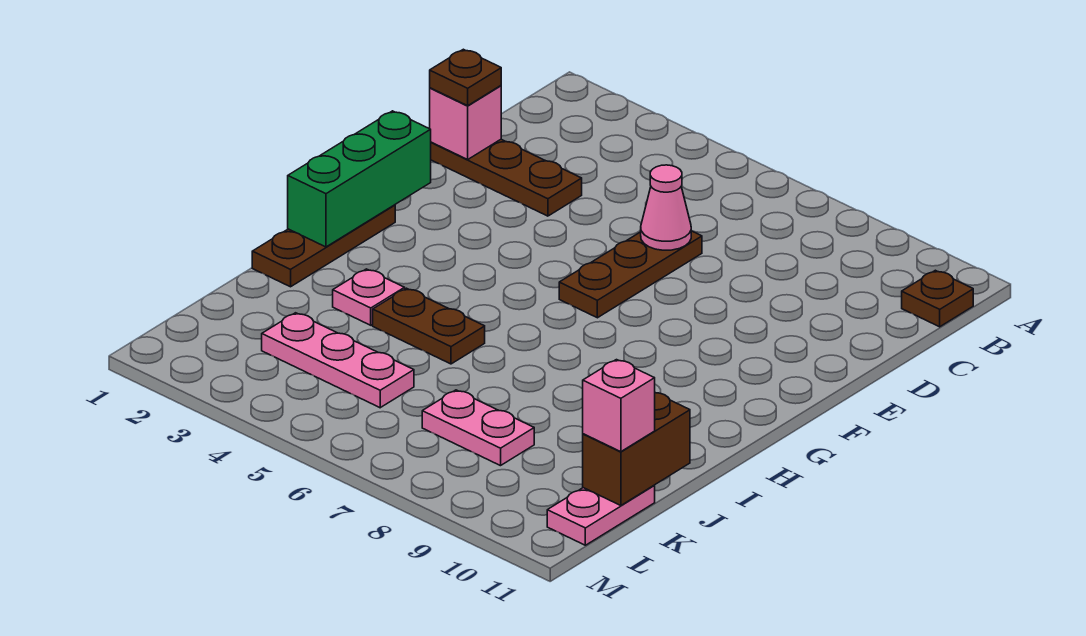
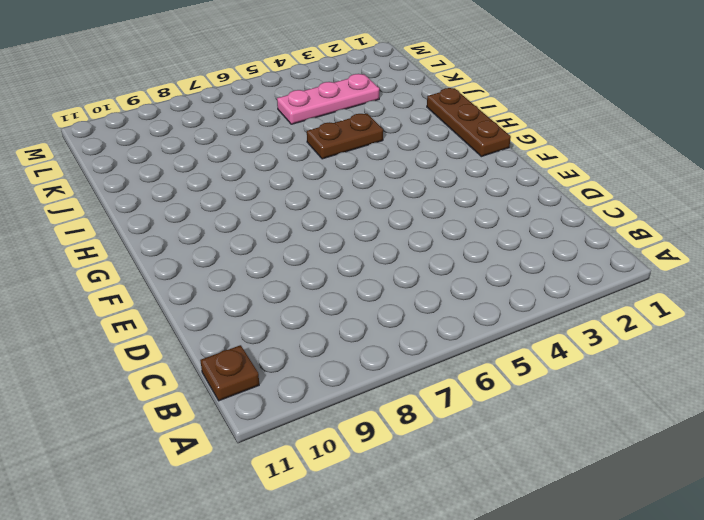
none -> brown 1x3 plate [431,139,582,216]
none -> brown 1x3 plate [559,231,702,318]
none -> pink 1x1 plate [333,269,405,325]

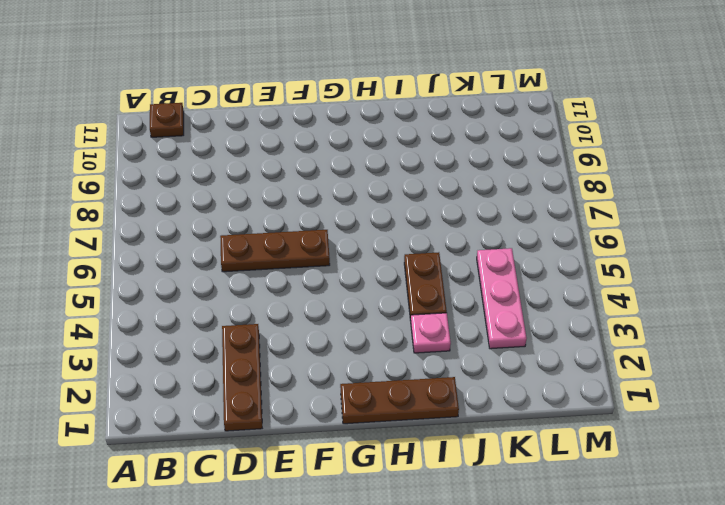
none -> pink 1x2 plate [422,390,534,466]
none -> pink 1x2 plate [547,486,655,545]
none -> pink 1x1 brick [430,86,501,159]

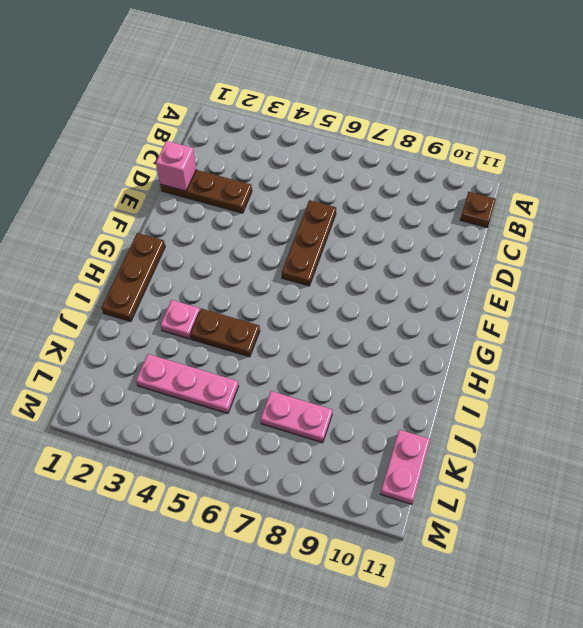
none -> pink 1x1 cone [641,165,691,250]
none -> green 1x3 brick [288,111,431,247]
none -> brown 1x2 brick [583,393,690,505]

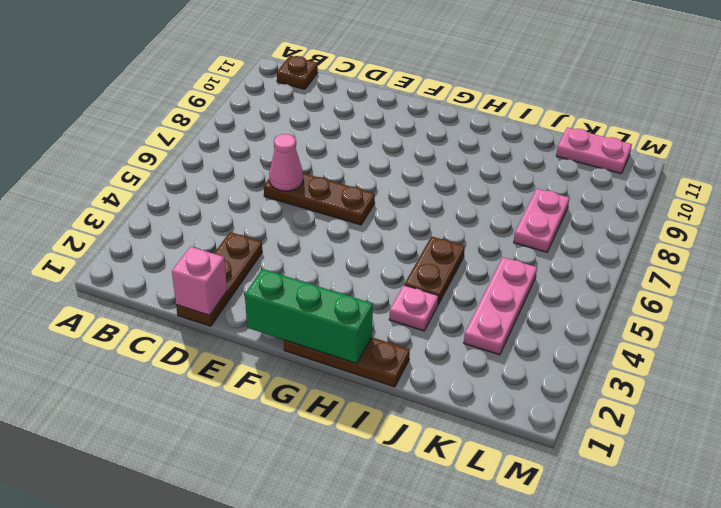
none -> brown 1x2 brick [583,393,690,505]
none -> brown 1x1 plate [430,49,501,106]
none -> pink 1x1 brick [583,360,655,452]

